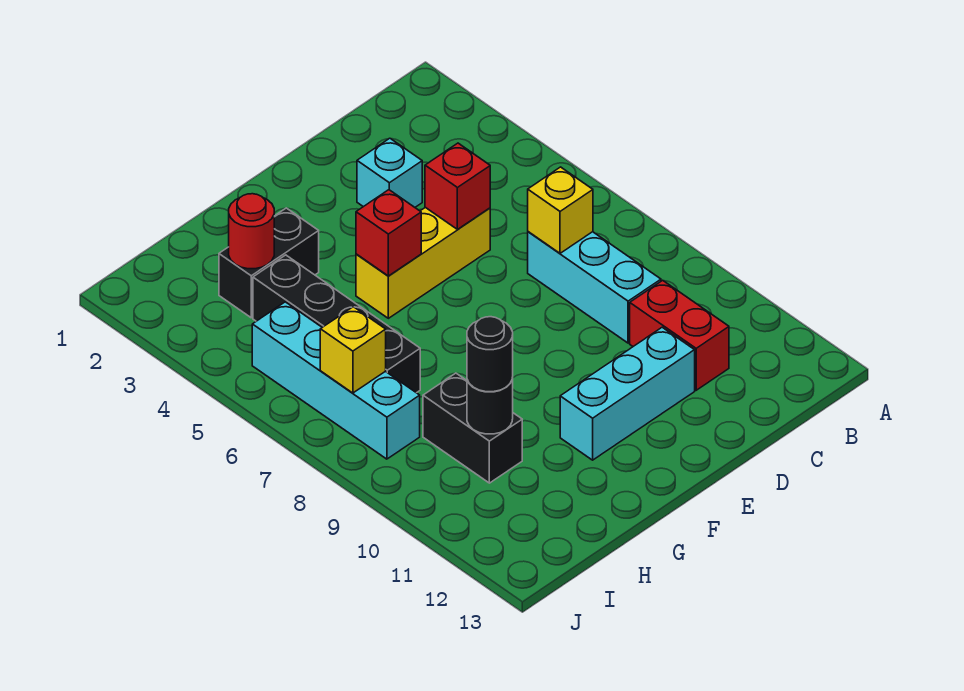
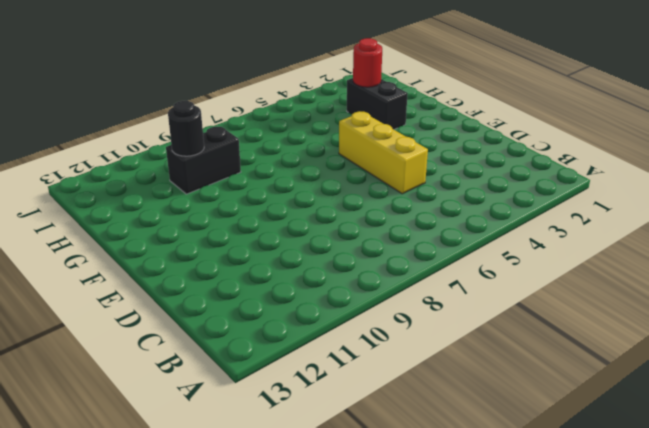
none -> cyan 1x3 brick [528,232,661,343]
none -> red 1x2 brick [630,280,729,390]
none -> cyan 1x1 brick [357,138,422,207]

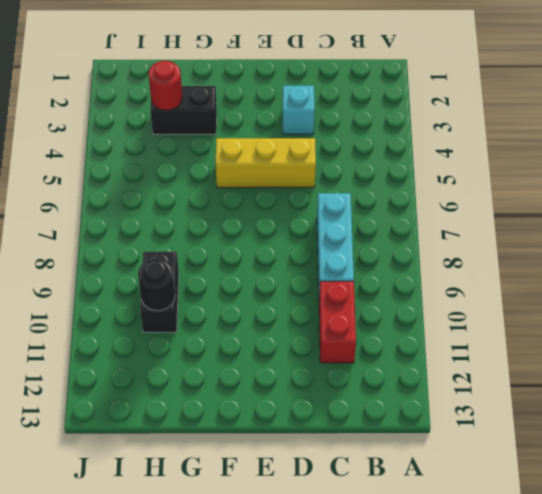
none -> cyan 1x3 brick [560,327,695,460]
none -> black 1x4 brick [253,255,420,393]
none -> cyan 1x4 brick [252,302,420,459]

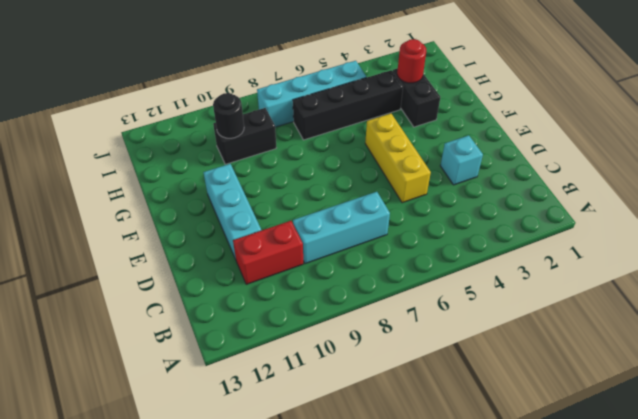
none -> yellow 1x1 brick [528,167,593,253]
none -> red 1x1 brick [425,143,490,229]
none -> red 1x1 brick [356,190,421,276]

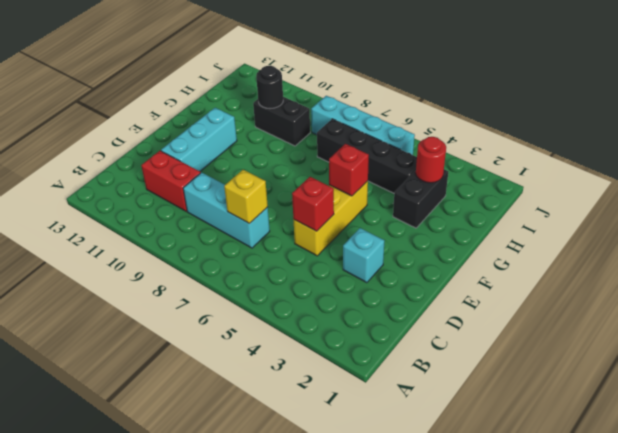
none -> yellow 1x1 brick [320,307,386,393]
none -> black 1x1 round brick [467,317,513,392]

